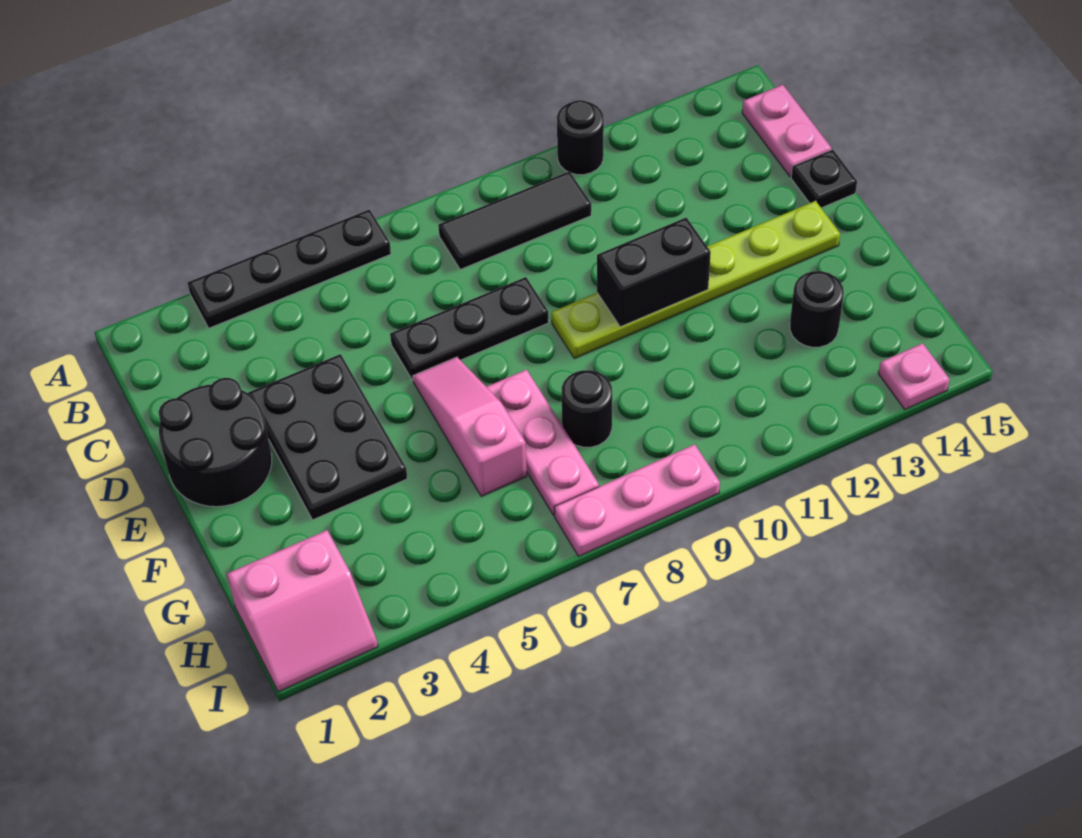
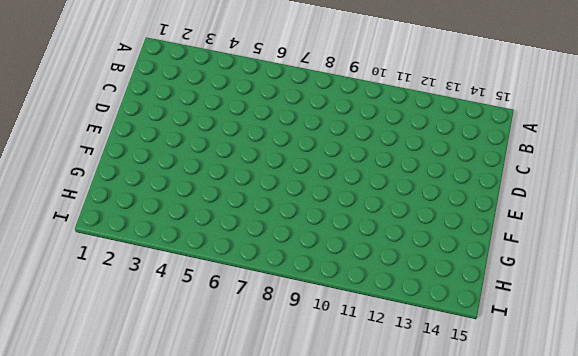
none -> black 1x4 plate [188,209,391,328]
none -> black 1x1 round brick [557,100,604,175]
none -> black 1x3 tile [438,172,591,270]

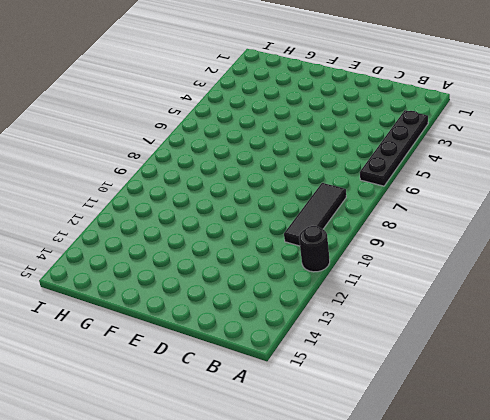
none -> pink 1x2 plate [742,85,831,177]
none -> black 2x2 round brick [159,378,272,507]
none -> black 2x3 plate [248,354,407,520]

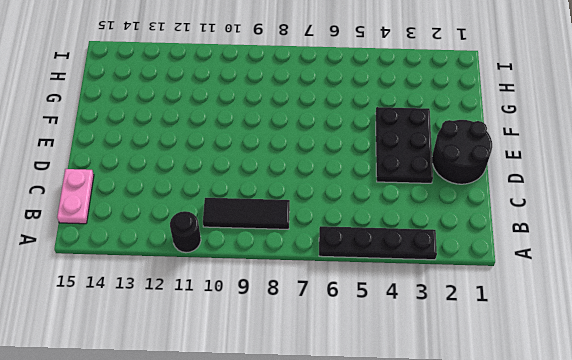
none -> black 1x3 plate [390,277,549,380]
none -> black 1x1 plate [791,149,857,208]
none -> pink 1x3 slope [413,357,527,496]

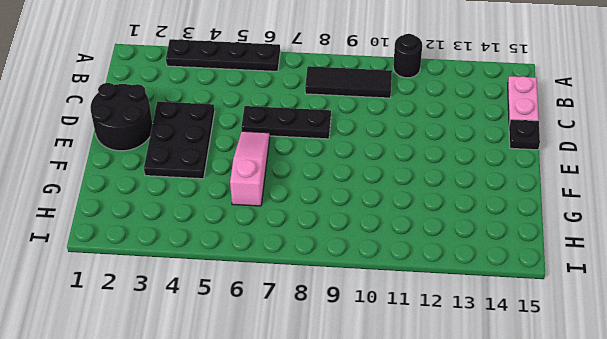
none -> lime 1x6 plate [552,201,840,359]
none -> pink 1x3 plate [487,370,599,515]
none -> black 1x1 round brick [562,370,612,447]

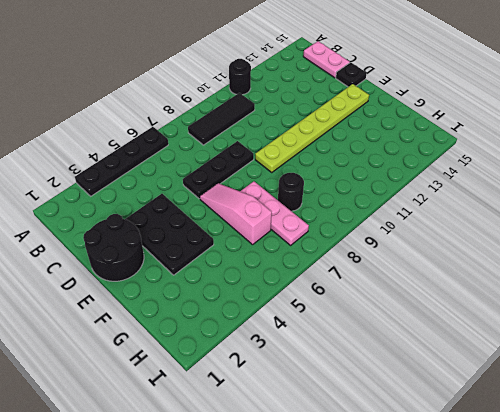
none -> black 1x1 round brick [790,271,844,347]
none -> pink 2x2 slope [227,530,378,692]
none -> pink 1x3 plate [554,444,720,556]

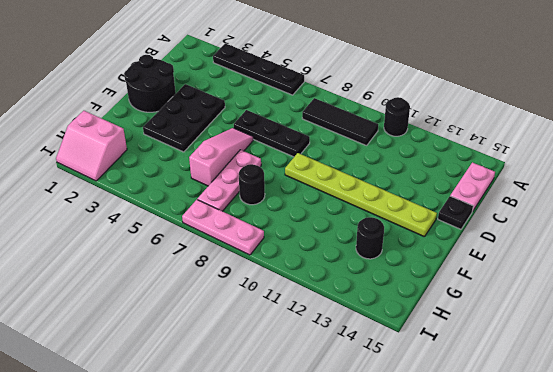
none -> pink 1x1 plate [878,343,950,410]
none -> black 1x2 brick [597,218,711,327]

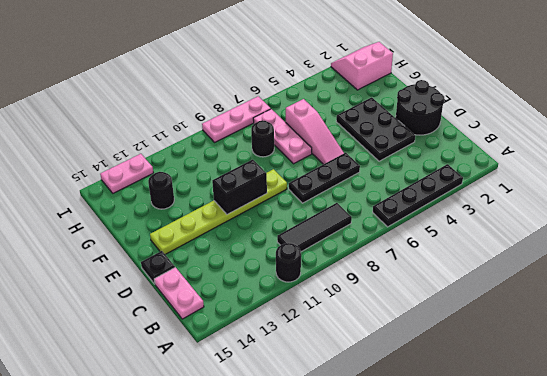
pink 1x2 plate [100,154,153,193] -> pink 1x1 plate [878,343,950,410]

